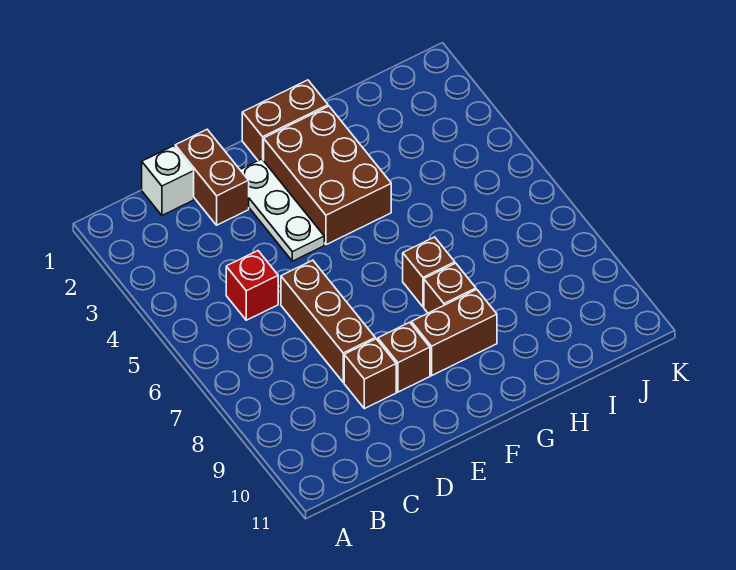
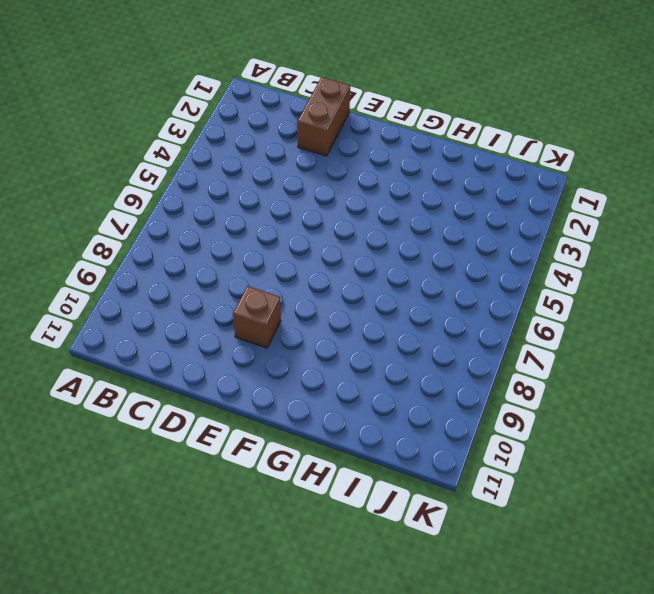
none -> white 1x1 brick [142,146,194,215]
none -> red 1x1 brick [226,251,278,320]
none -> brown 1x3 brick [281,260,375,382]

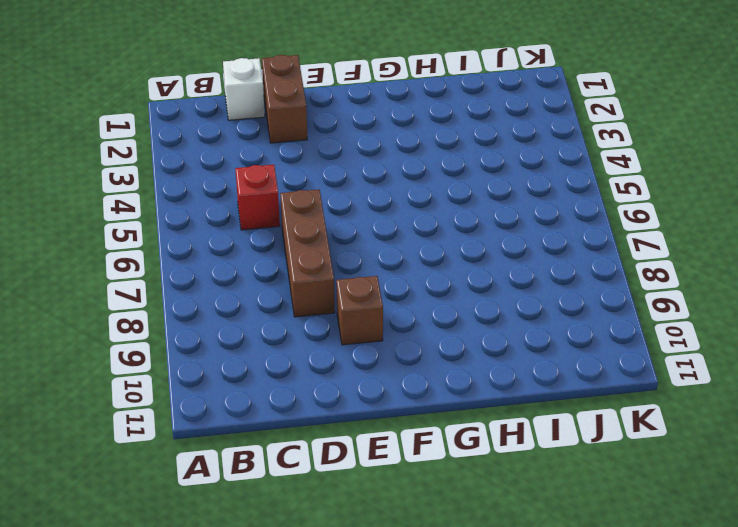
none -> brown 1x1 brick [344,339,396,409]
none -> white 1x3 plate [240,159,324,261]
none -> brown 1x2 brick [242,80,328,161]

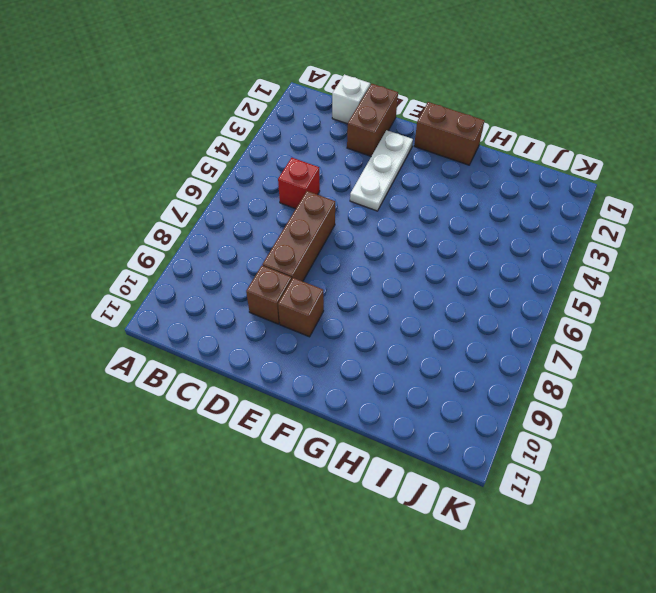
none -> brown 2x3 brick [264,106,391,245]
none -> brown 1x2 brick [411,290,497,376]
none -> brown 1x1 brick [403,237,455,307]

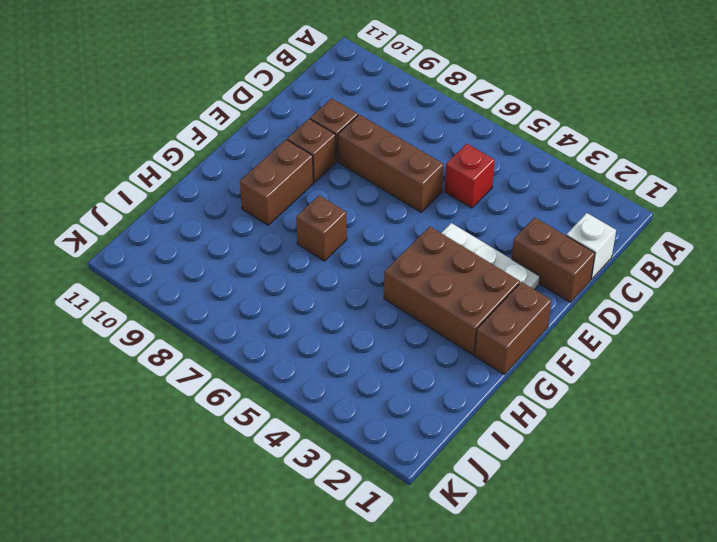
none -> brown 1x1 brick [424,263,476,313]

